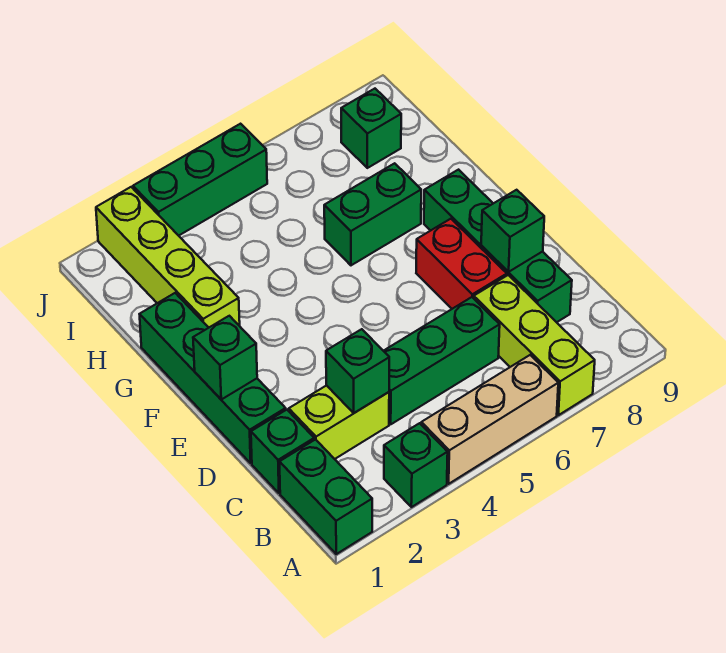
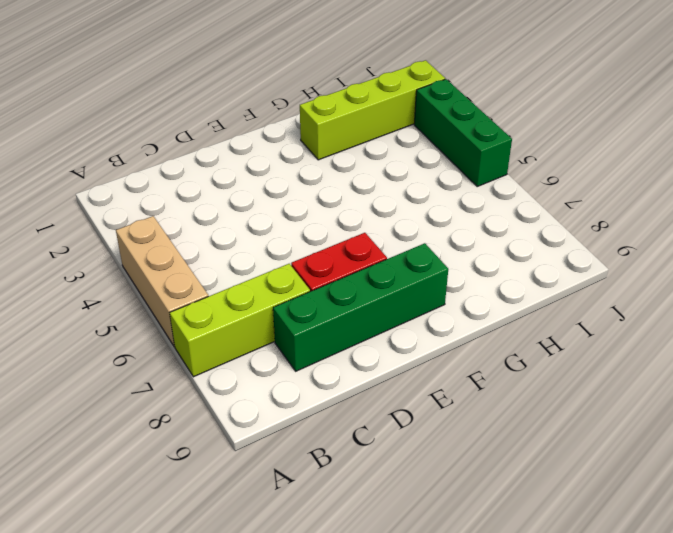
none -> green 1x2 brick [280,440,372,554]
none -> green 1x1 brick [384,423,448,507]
none -> green 1x1 brick [251,410,314,493]

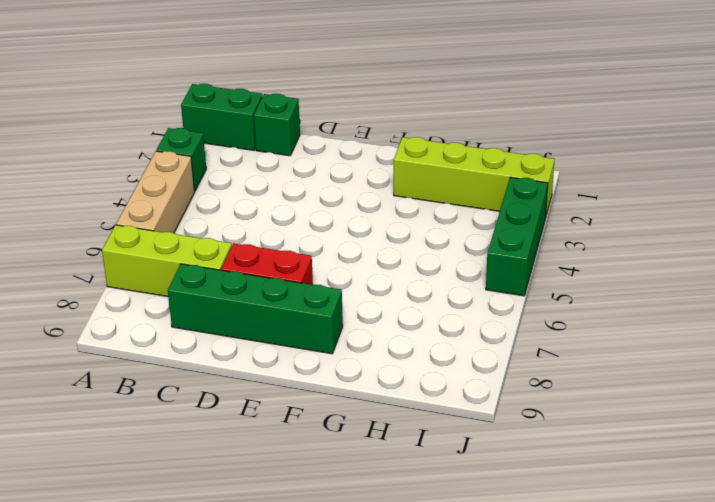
none -> lime 1x2 brick [289,385,389,459]
none -> green 1x3 brick [384,297,500,424]
none -> green 1x4 brick [140,293,286,463]

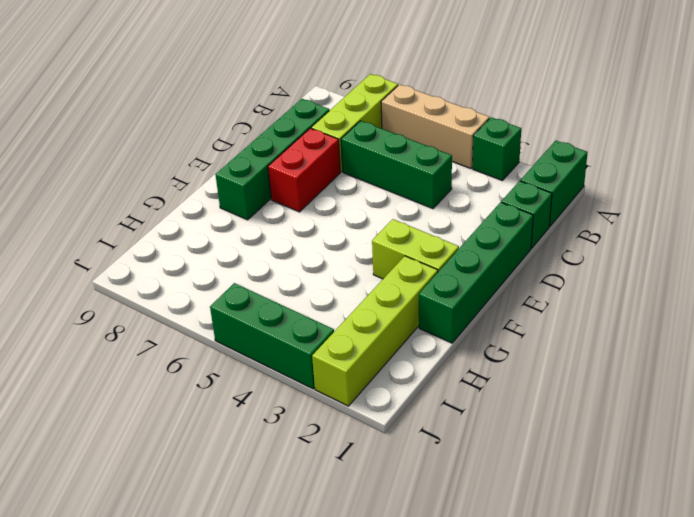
lime 1x2 brick [372,219,459,279] -> lime 1x2 brick moved to [289,385,389,459]
none -> green 1x2 brick [324,163,421,265]
none -> green 1x1 brick [341,89,401,168]
none -> green 1x1 brick [326,329,389,413]

